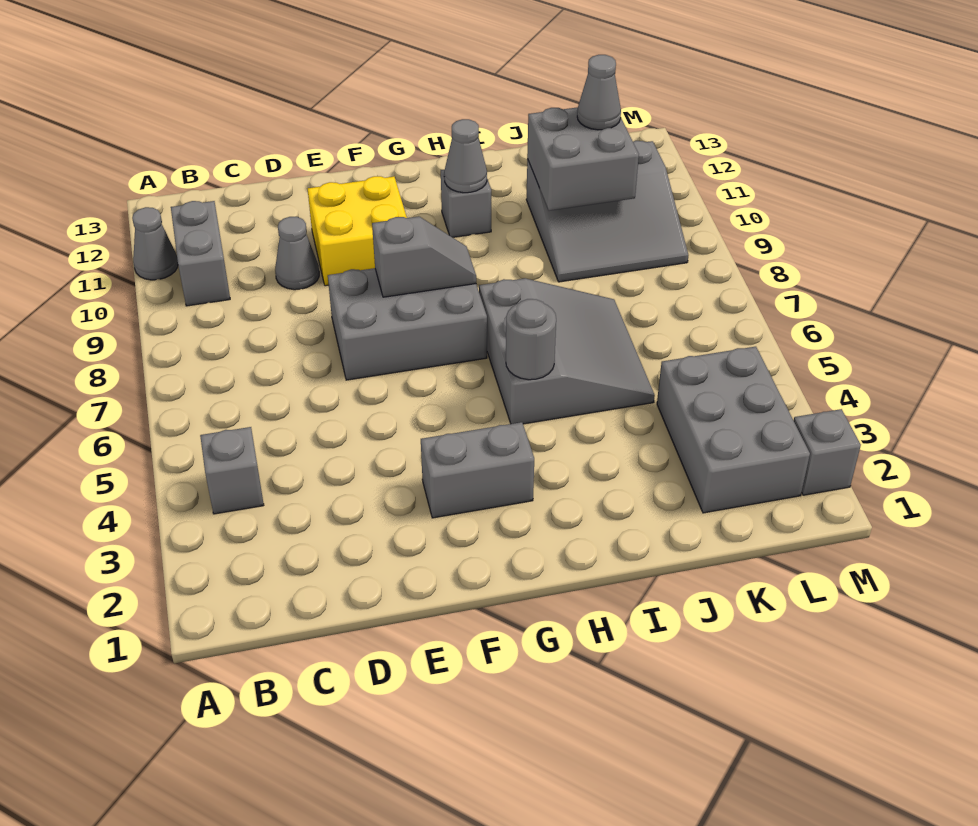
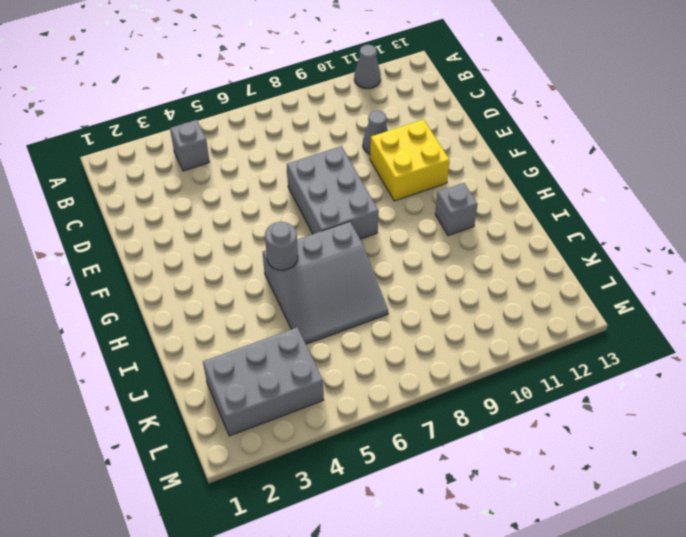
none -> grey 1x2 brick [171,201,230,306]
none -> grey 1x2 brick [421,422,534,518]
none -> grey 3x3 slope [526,141,688,282]

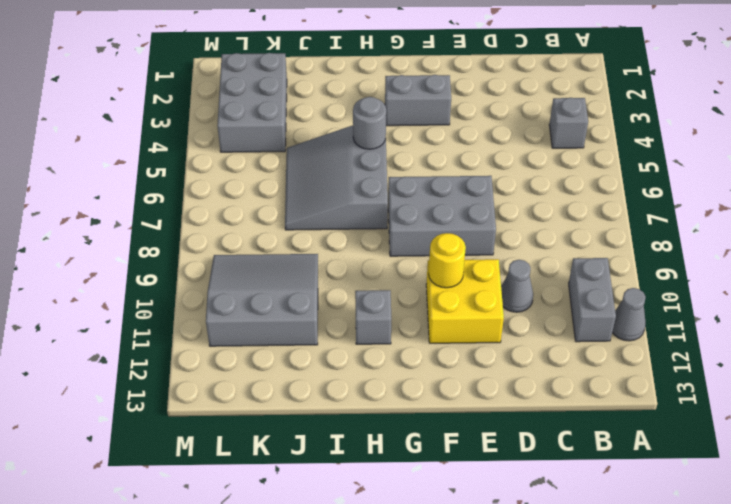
yellow 1x1 round brick [429,233,466,288] -> none
none -> grey 1x1 brick [794,409,861,495]
none -> grey 1x2 slope [372,216,476,297]
none -> grey 1x1 cone [444,119,487,193]

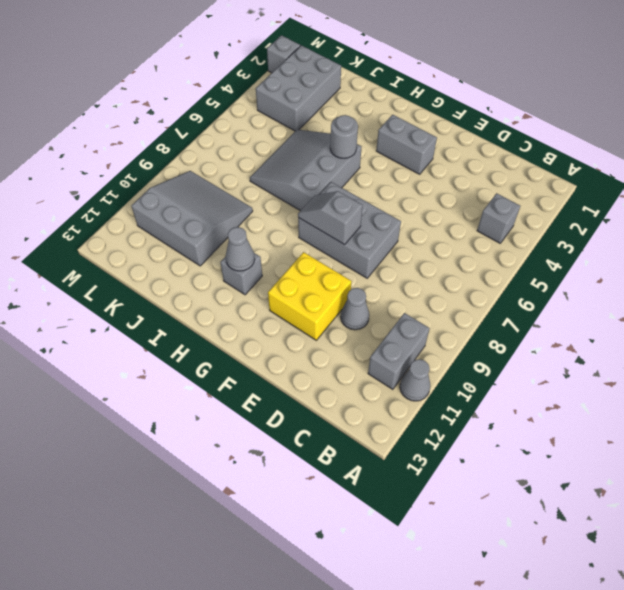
none -> grey 2x2 brick [527,107,639,211]
none -> grey 1x1 cone [577,55,621,130]

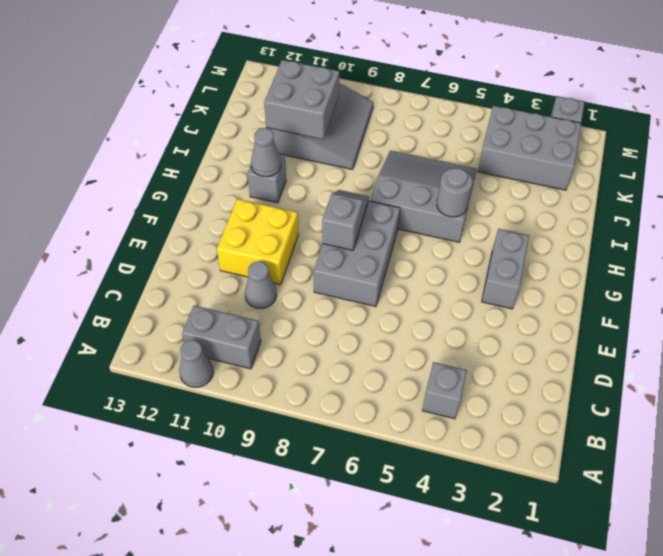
none -> grey 1x1 cone [577,55,621,130]

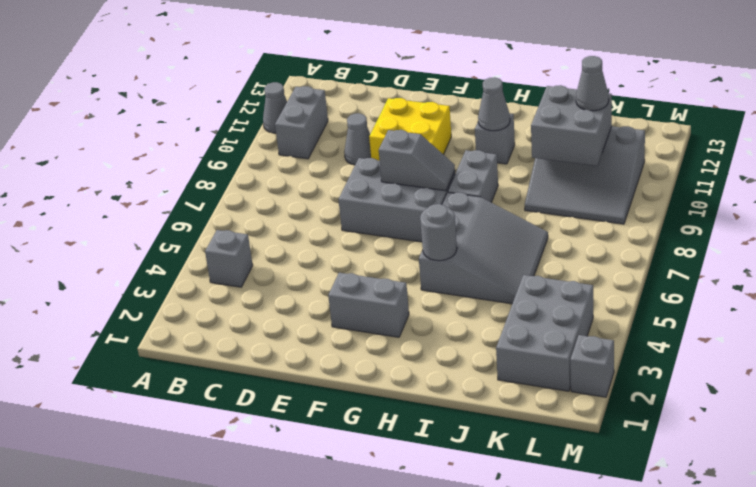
grey 1x2 brick [448,150,498,202] -> none

